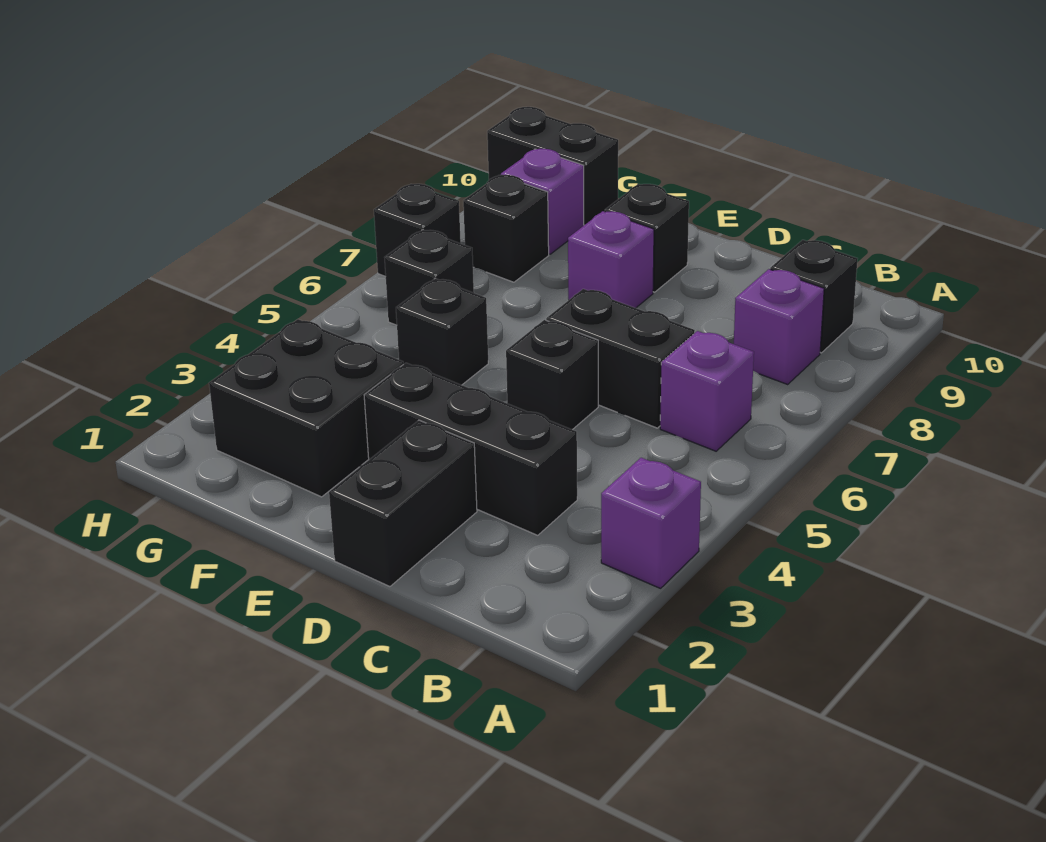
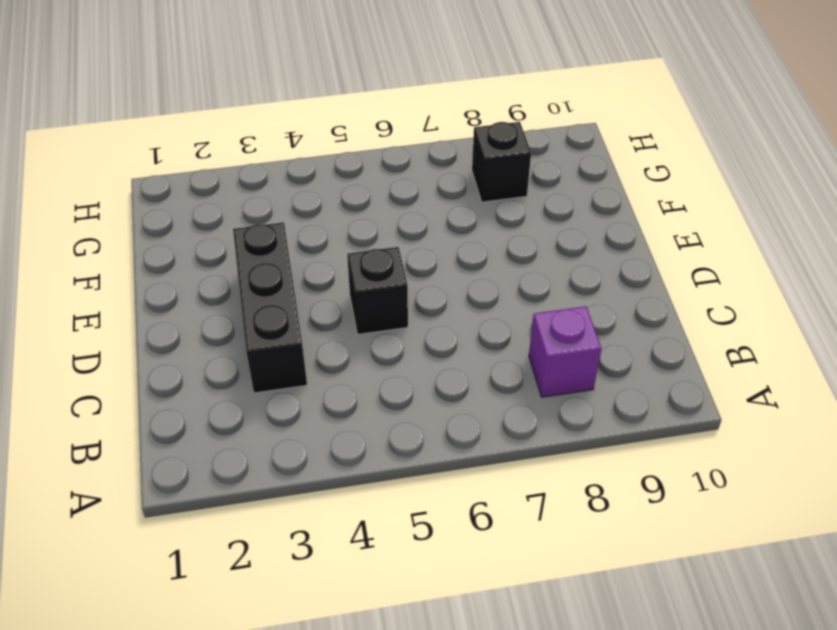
none -> purple 1x1 brick [601,458,701,588]
none -> purple 1x1 brick [660,331,754,451]
none -> black 1x1 brick [770,240,857,353]

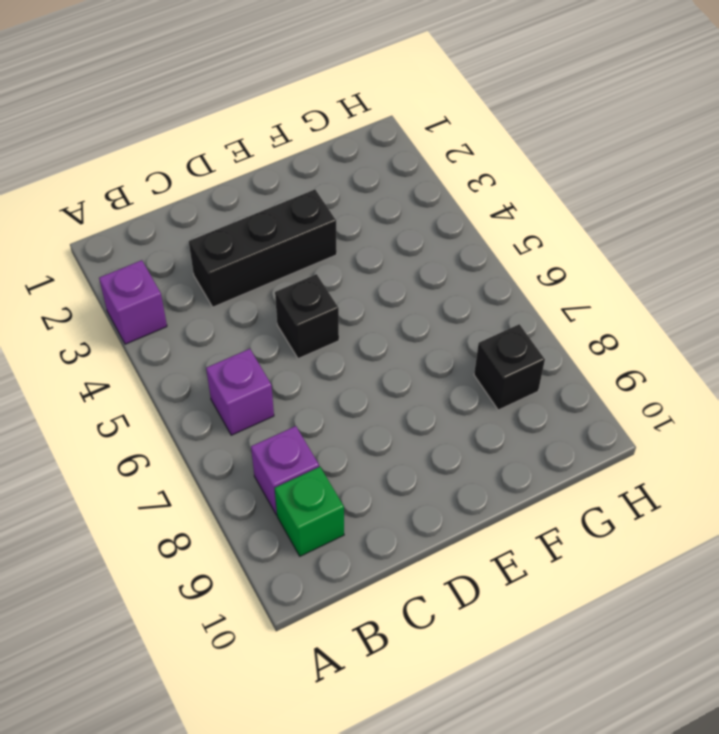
green 1x1 brick [275,467,344,556] -> black 1x1 brick [770,240,857,353]
none -> black 1x2 brick [546,289,695,428]
none -> black 1x2 brick [329,420,477,587]
none -> purple 1x1 brick [568,211,654,308]

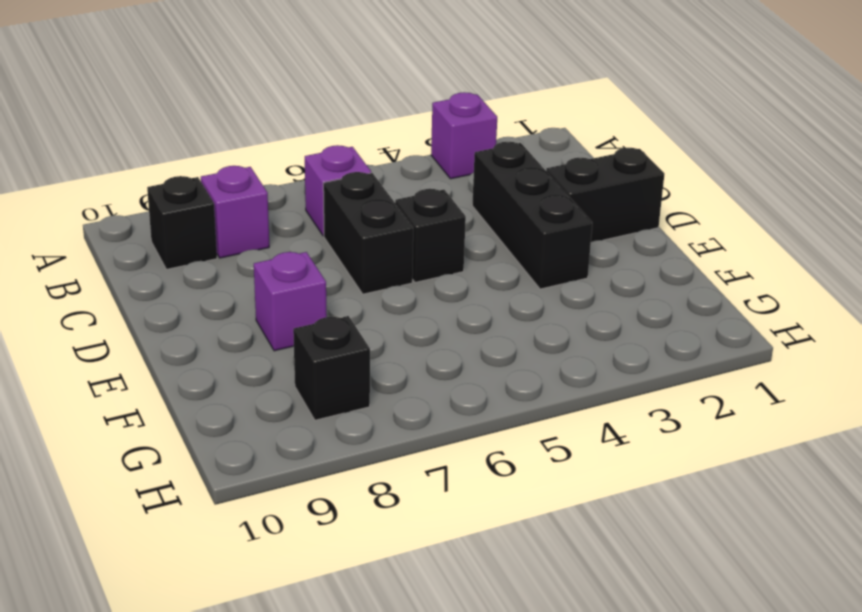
none -> black 1x1 brick [605,184,689,292]
none -> black 2x2 brick [209,319,403,497]
none -> black 1x1 brick [396,278,488,385]

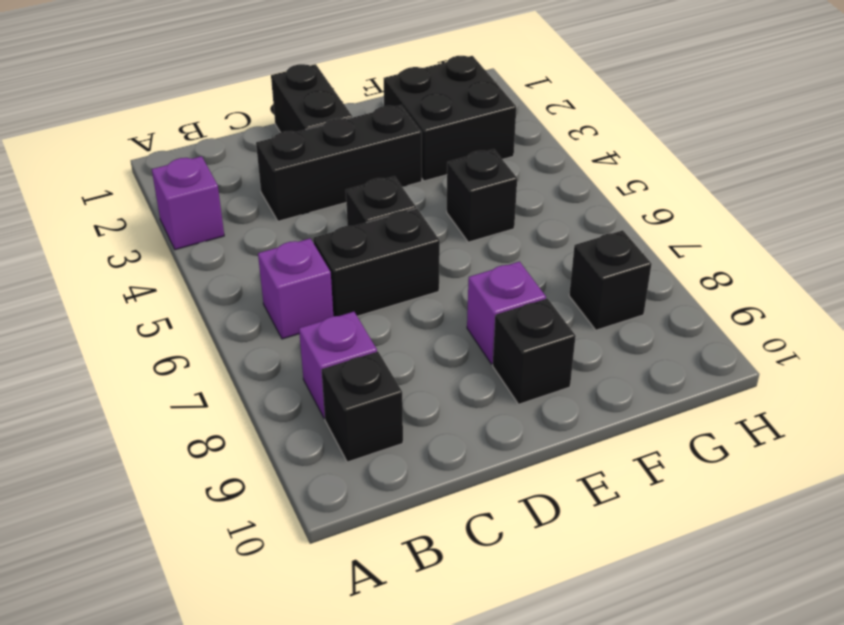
none -> black 1x1 brick [384,230,474,325]
none -> purple 1x1 brick [501,149,584,254]
none -> black 1x2 brick [487,107,618,225]

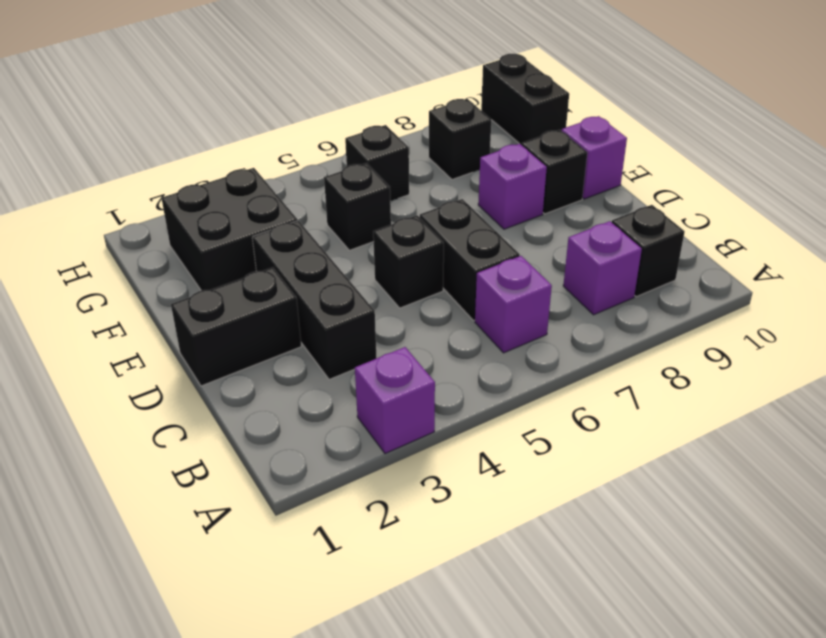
purple 1x1 brick [562,116,627,199] -> purple 1x1 brick moved to [501,149,584,254]
none -> black 1x1 brick [374,184,461,277]

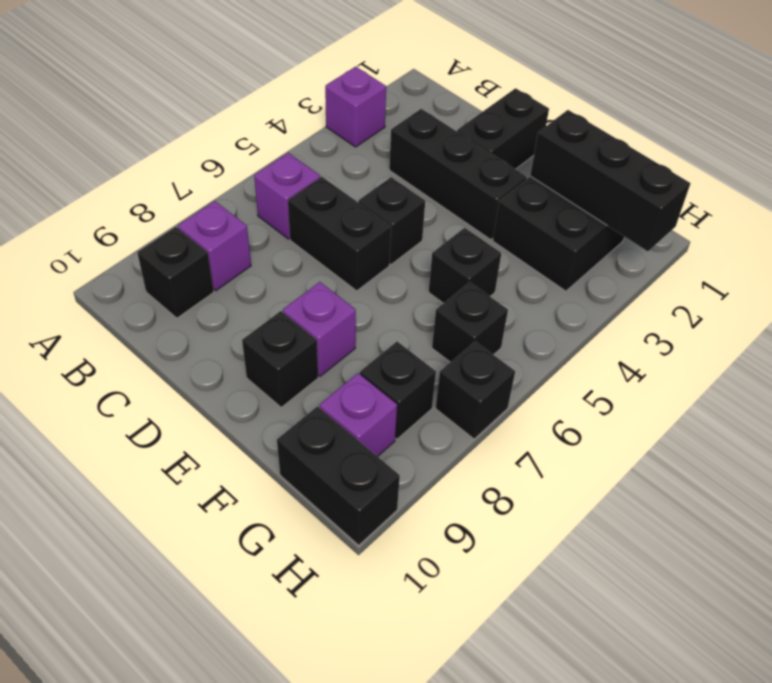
black 1x3 brick [530,110,690,251] -> none

